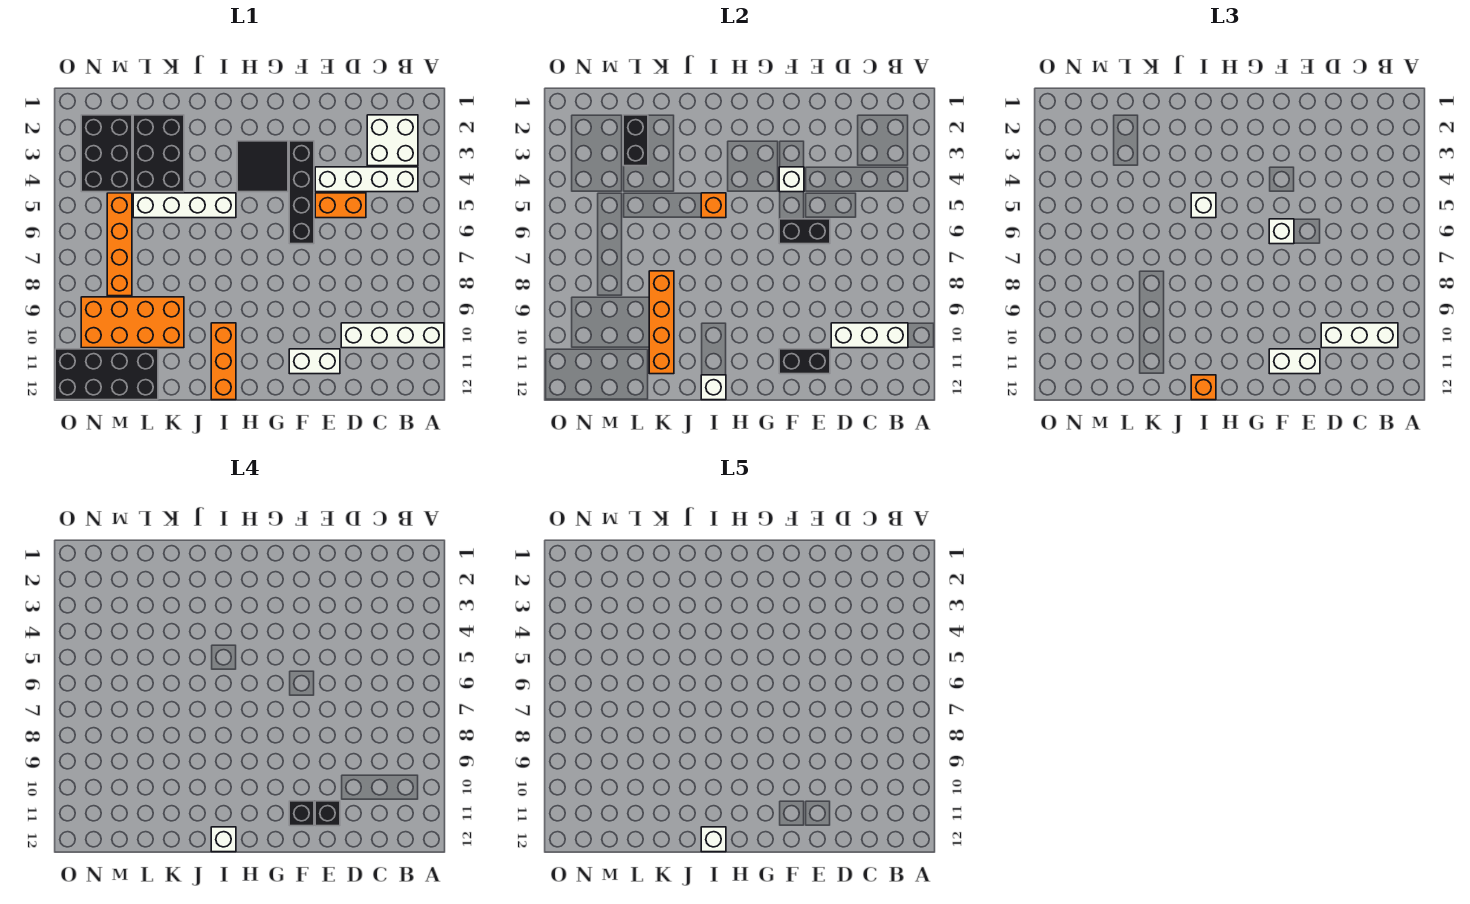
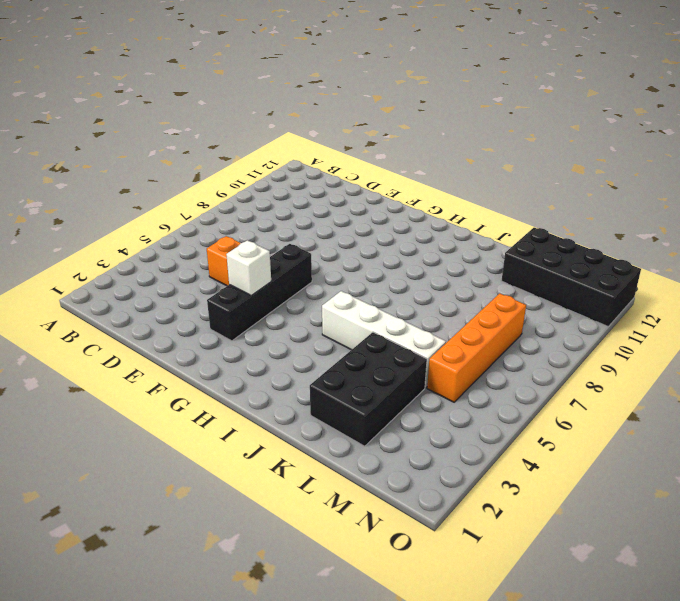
none -> white 1x4 brick [341,323,444,348]
none -> white 2x2 brick [367,115,418,166]
none -> white 1x4 brick [315,167,418,192]
none -> white 1x2 brick [289,349,340,374]

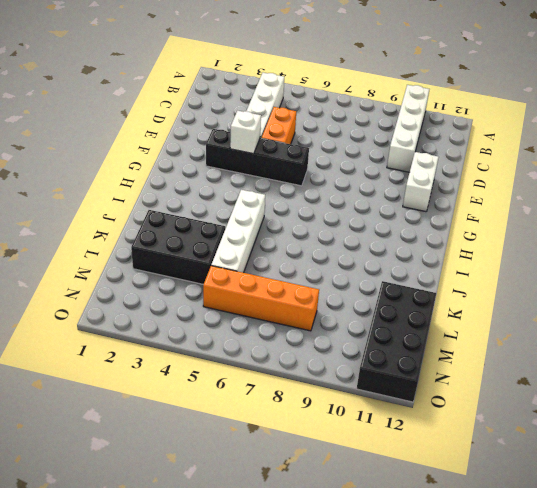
none -> white 2x2 brick [367,115,418,166]
none -> black 2x2 tile [237,141,288,192]
none -> orange 1x3 brick [211,323,236,400]
none -> orange 2x4 brick [81,297,184,348]

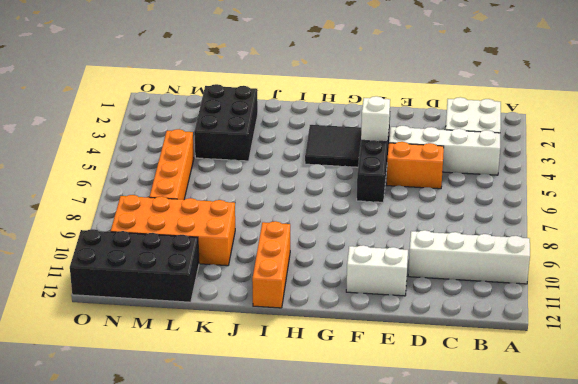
none -> white 1x4 brick [133,193,236,218]
none -> black 2x3 brick [81,115,132,192]
none -> white 1x3 brick [831,323,908,348]
none -> black 1x2 brick [779,219,830,244]

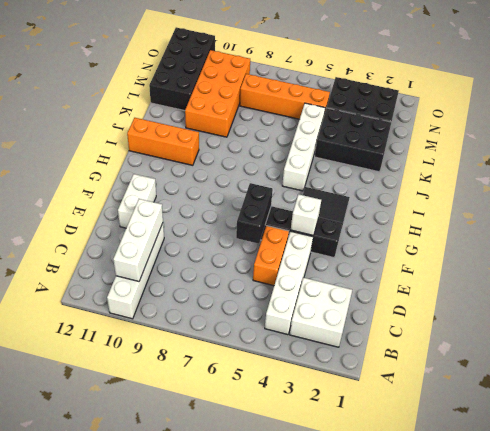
none -> black 1x2 brick [779,349,830,374]
none -> orange 1x1 brick [701,193,726,218]
none -> white 1x1 brick [701,375,726,400]
none -> orange 1x4 brick [649,271,674,374]

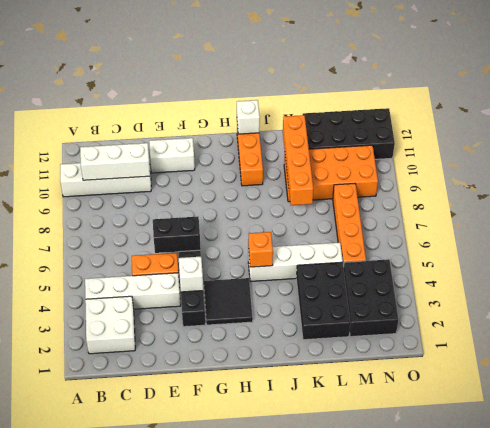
none -> black 1x2 brick [779,349,830,374]
none -> black 1x2 brick [623,115,648,166]
none -> white 1x3 brick [1321,323,1398,348]
none -> white 1x2 brick [1269,349,1320,374]

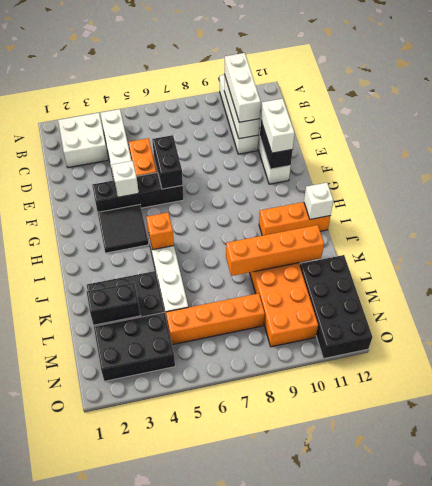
none -> white 1x1 brick [1269,219,1294,244]
none -> white 1x1 brick [1191,193,1216,218]
none -> orange 1x1 brick [1191,375,1216,400]
none -> black 1x1 brick [315,801,340,826]

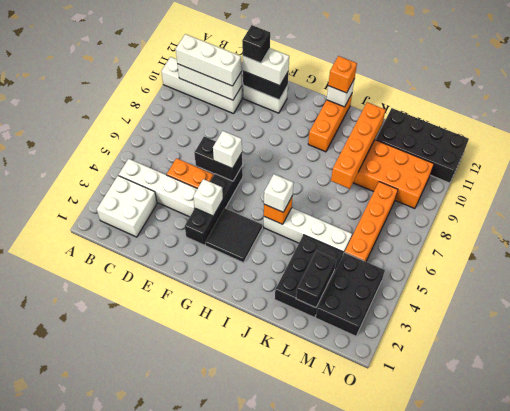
none -> black 1x1 brick [289,801,314,826]
none -> white 1x1 brick [211,827,236,852]
none -> white 1x1 brick [701,827,726,852]

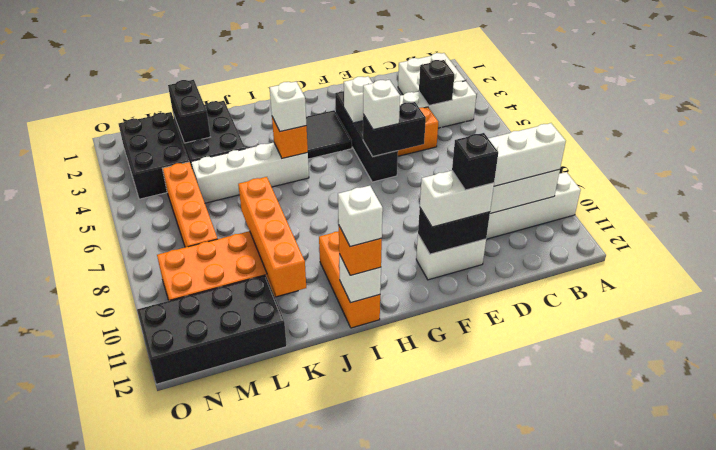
black 1x1 brick [419,60,455,105] -> black 1x1 brick moved to [289,801,314,826]
none -> white 1x1 brick [701,827,726,852]

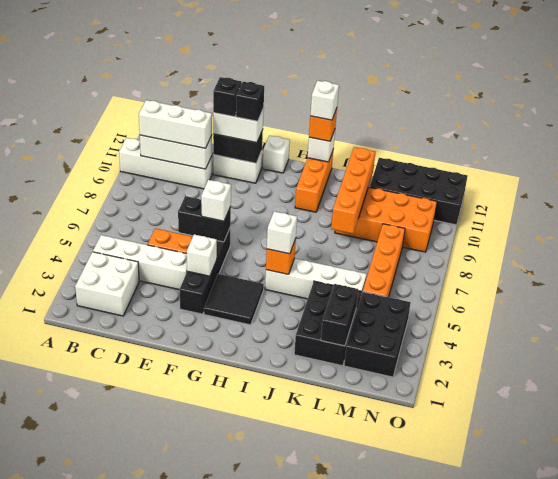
white 1x1 brick [263,136,290,173] -> white 1x1 brick moved to [701,827,726,852]

